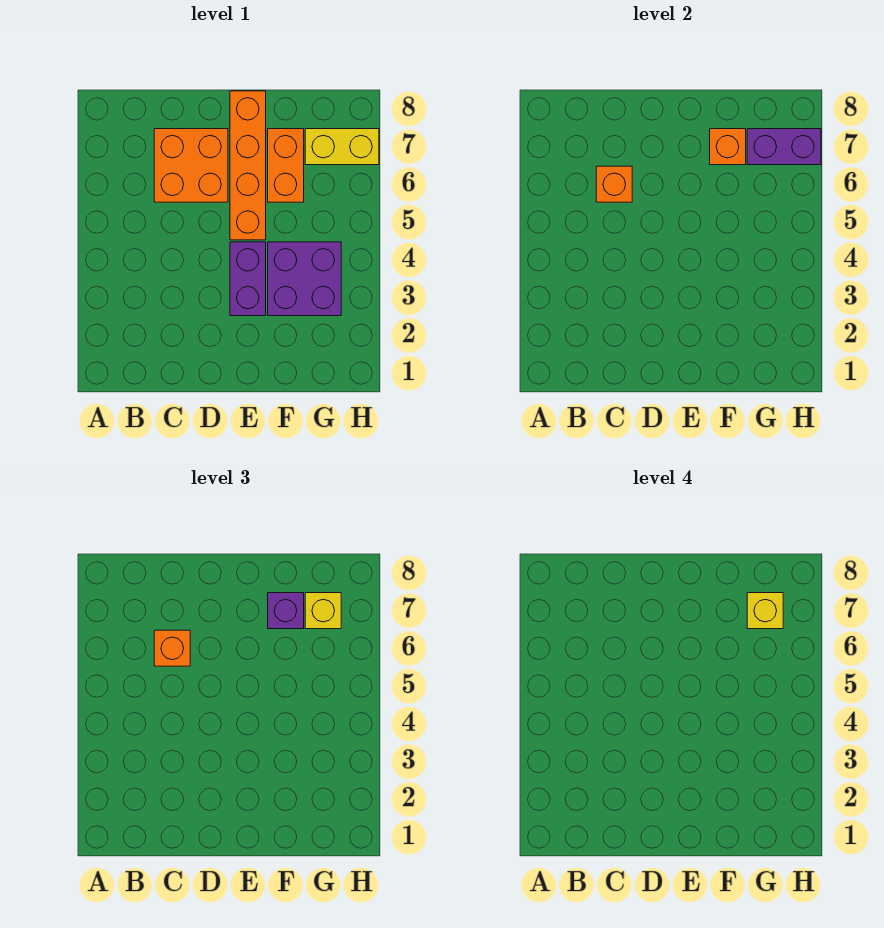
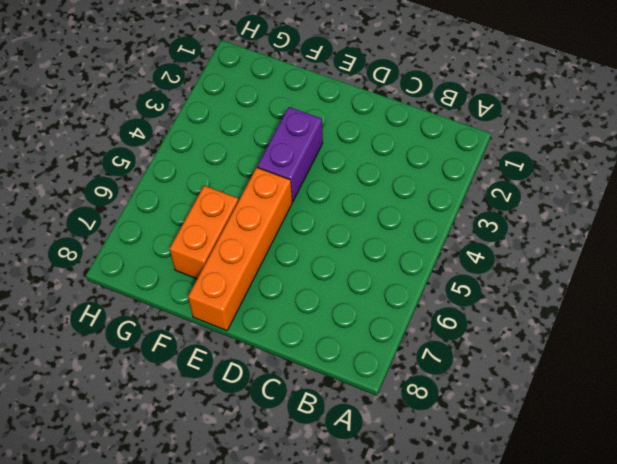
none -> orange 2x2 brick [154,129,228,202]
none -> purple 2x2 brick [268,242,341,316]
none -> yellow 1x2 brick [305,129,379,165]

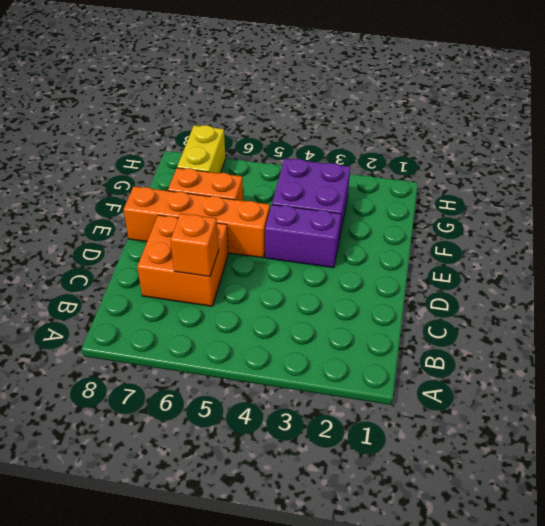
none -> orange 1x1 brick [710,129,746,165]
none -> purple 1x2 brick [747,129,821,165]
none -> orange 1x1 brick [154,630,190,666]

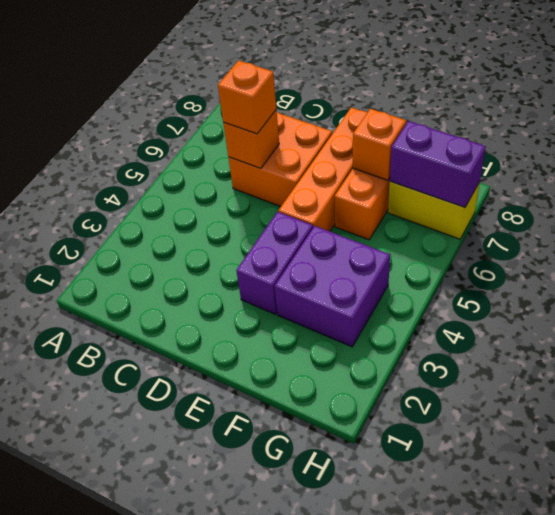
none -> purple 1x1 brick [268,593,304,629]
none -> yellow 1x1 brick [305,593,341,629]
none -> yellow 1x1 brick [747,593,783,629]

